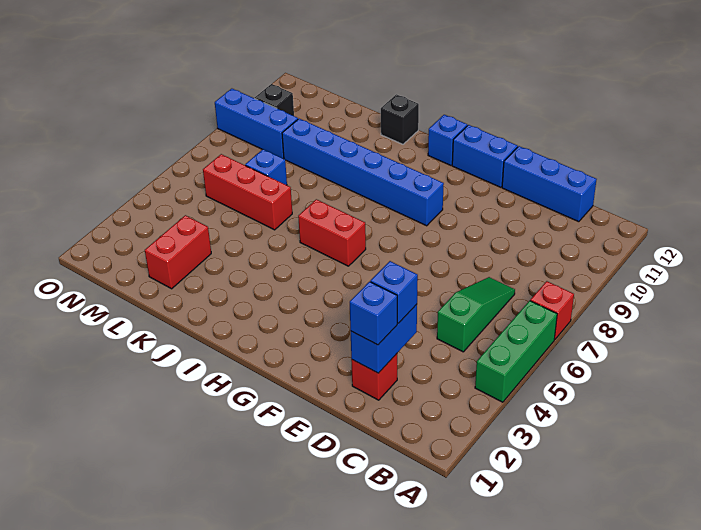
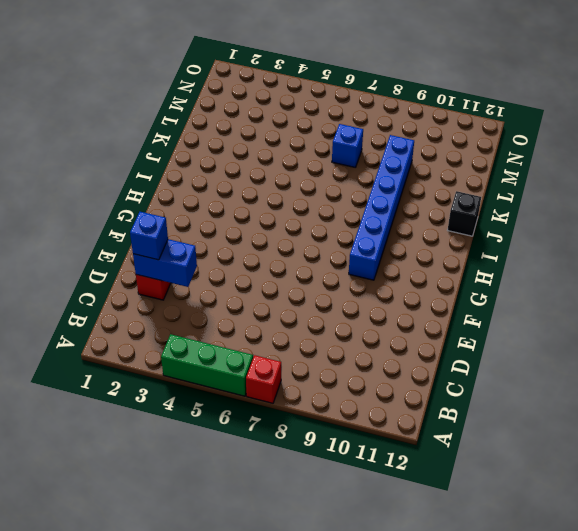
none -> green 1x3 slope [437,277,515,352]
none -> blue 1x3 brick [502,146,597,222]
none -> blue 1x2 brick [452,125,518,187]

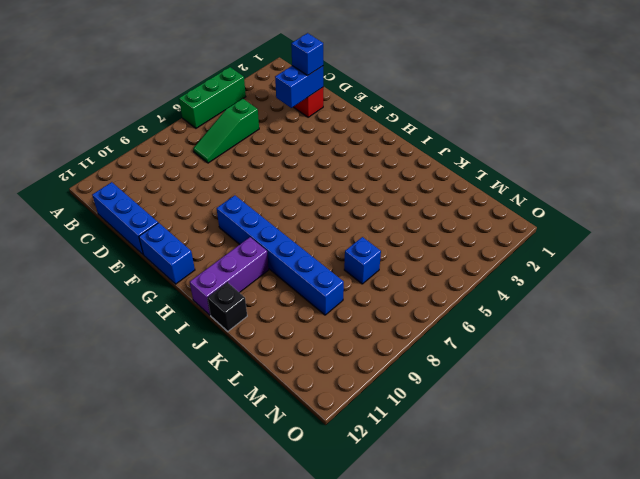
purple 1x3 brick [190,237,269,315] -> none
none -> red 1x1 brick [530,281,574,340]
none -> red 1x2 brick [298,199,366,266]
none -> blue 1x1 brick [428,115,467,165]

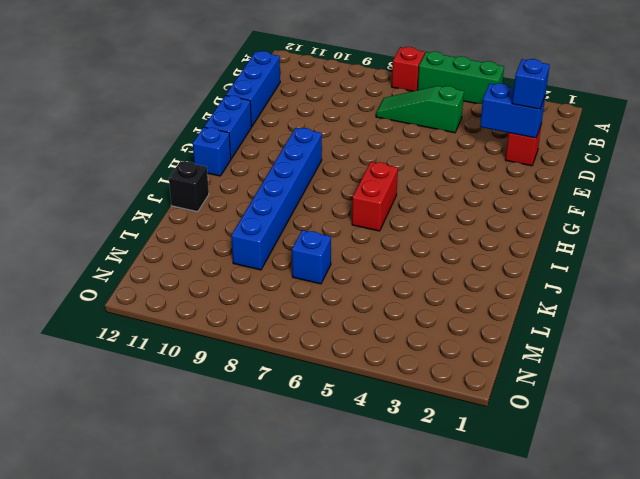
none -> red 1x3 brick [203,154,292,230]
none -> red 1x2 brick [145,215,211,289]
none -> blue 1x3 brick [215,89,298,159]

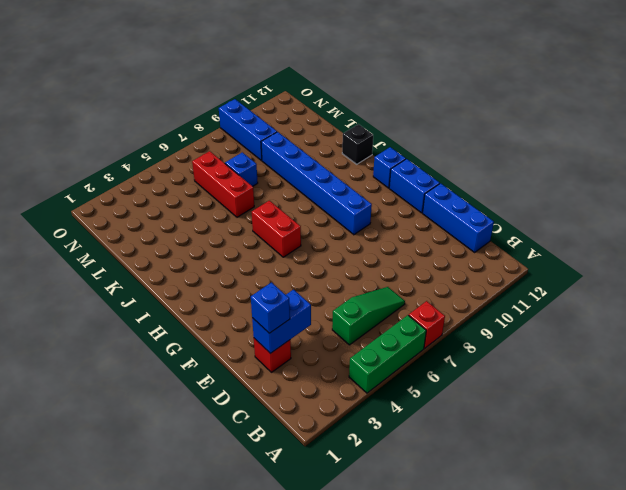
none -> red 1x2 brick [145,215,211,289]
none -> black 1x1 brick [255,84,294,116]
none -> blue 1x1 brick [370,261,418,323]

